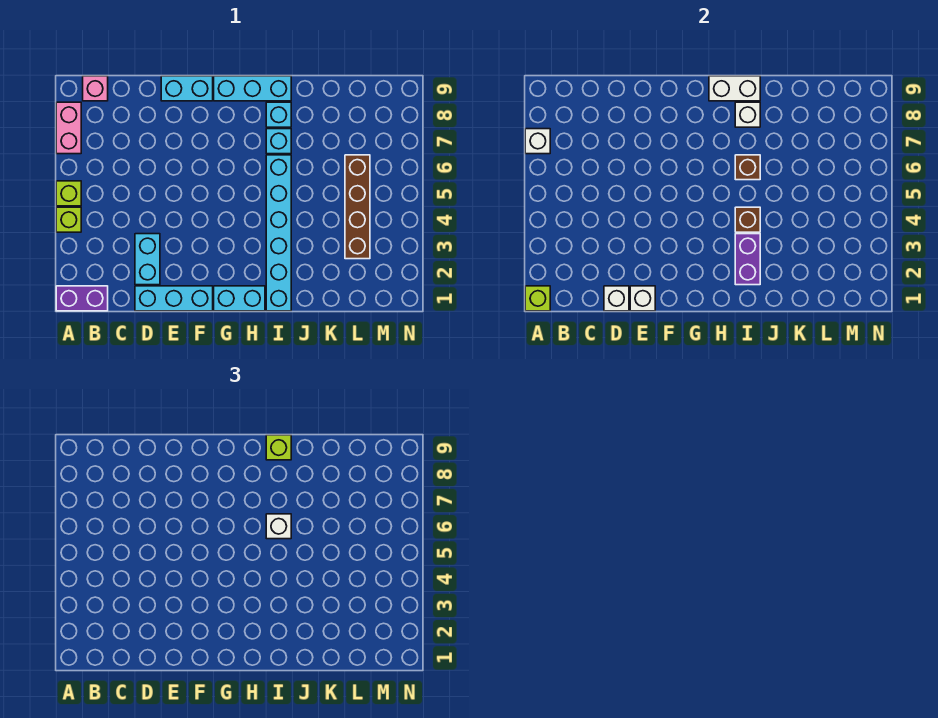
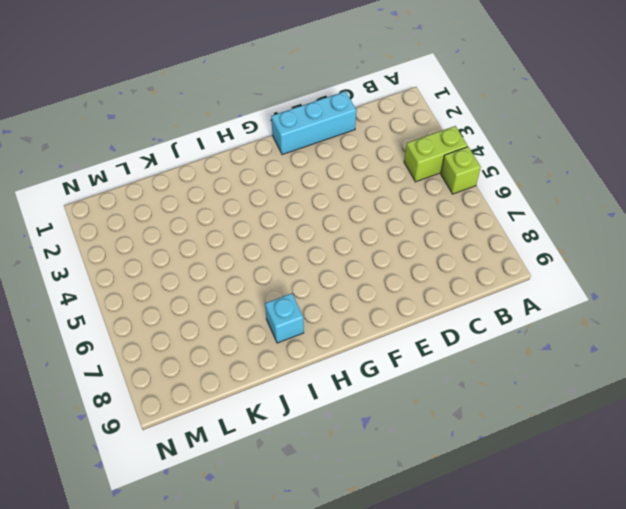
lime 1x2 brick [404,126,468,182] -> lime 1x1 brick [56,207,81,232]
none -> purple 1x2 brick [56,286,108,311]
none -> pink 1x2 brick [56,102,81,154]
none -> pink 1x1 brick [83,76,108,101]

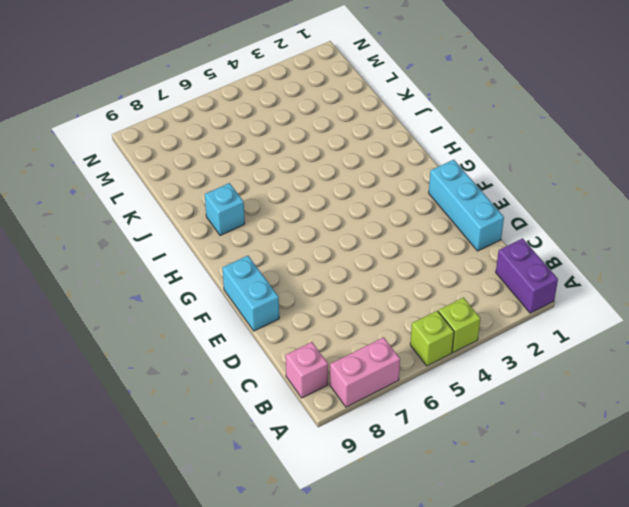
none -> cyan 1x2 brick [135,234,160,285]
none -> cyan 1x2 brick [214,286,265,311]
none -> cyan 1x3 brick [214,76,291,101]

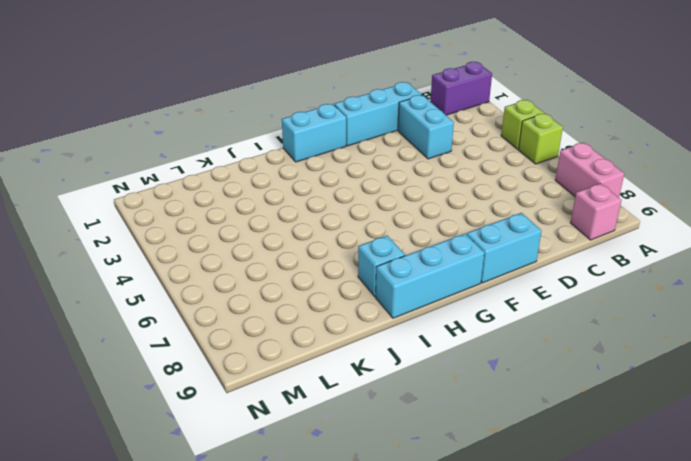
none -> cyan 1x6 brick [266,155,291,311]
none -> cyan 1x1 brick [266,129,291,154]
none -> brown 1x4 brick [345,155,370,259]

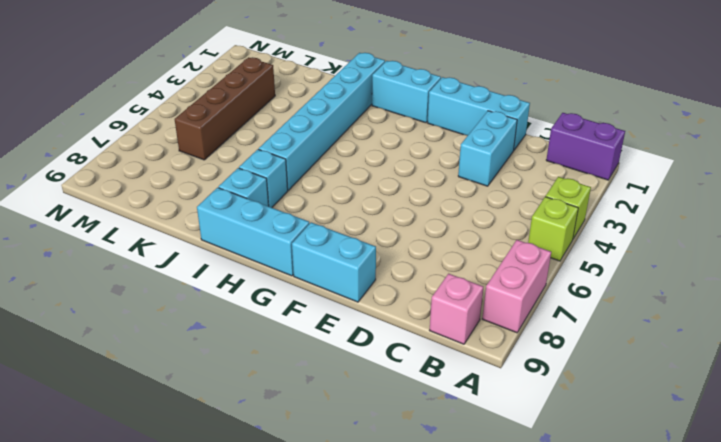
none -> lime 1x1 brick [525,286,550,311]
none -> white 1x1 brick [525,129,550,154]
none -> white 1x1 brick [604,286,629,311]

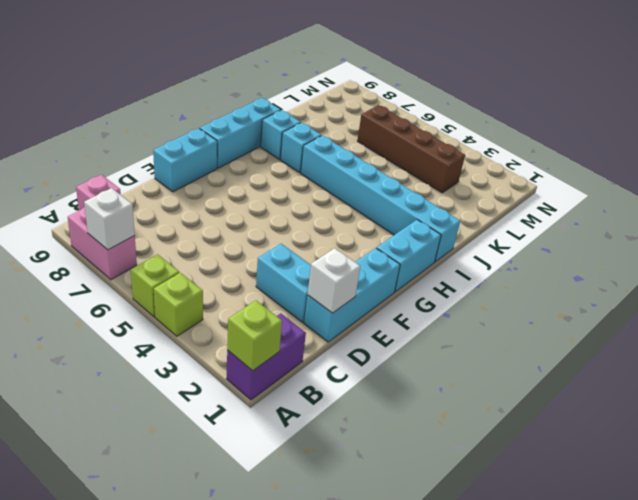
none -> white 1x1 brick [630,286,655,311]
none -> white 1x2 brick [709,76,760,101]
none -> purple 1x2 brick [735,234,760,285]

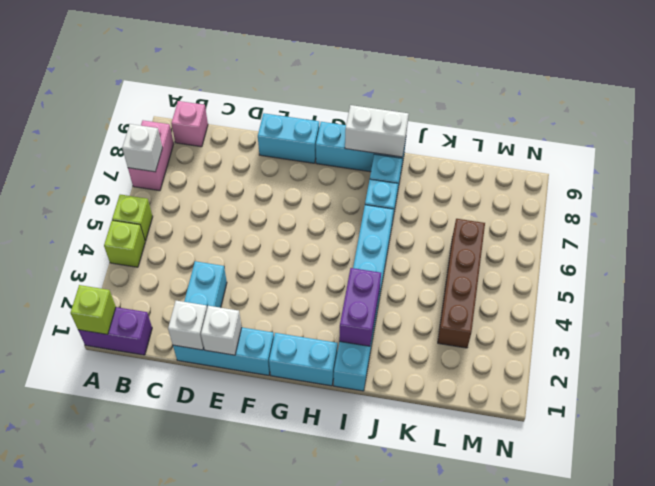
none -> brown 1x1 brick [735,207,760,232]
none -> brown 1x1 brick [735,155,760,180]
none -> white 1x1 brick [735,102,760,127]

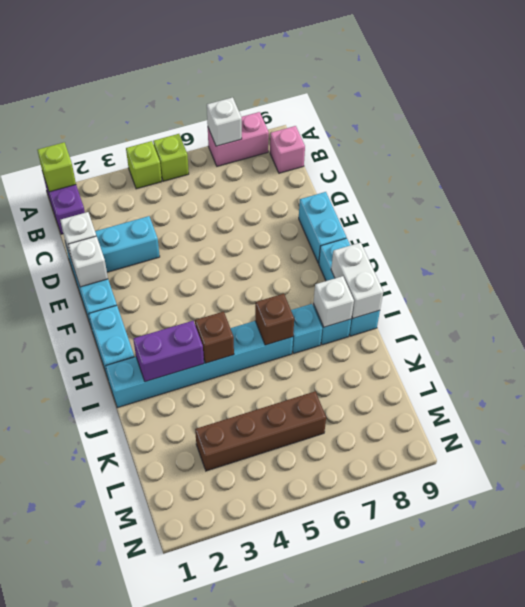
none -> white 1x1 brick [266,514,291,539]
none -> lime 1x1 brick [266,435,291,460]

